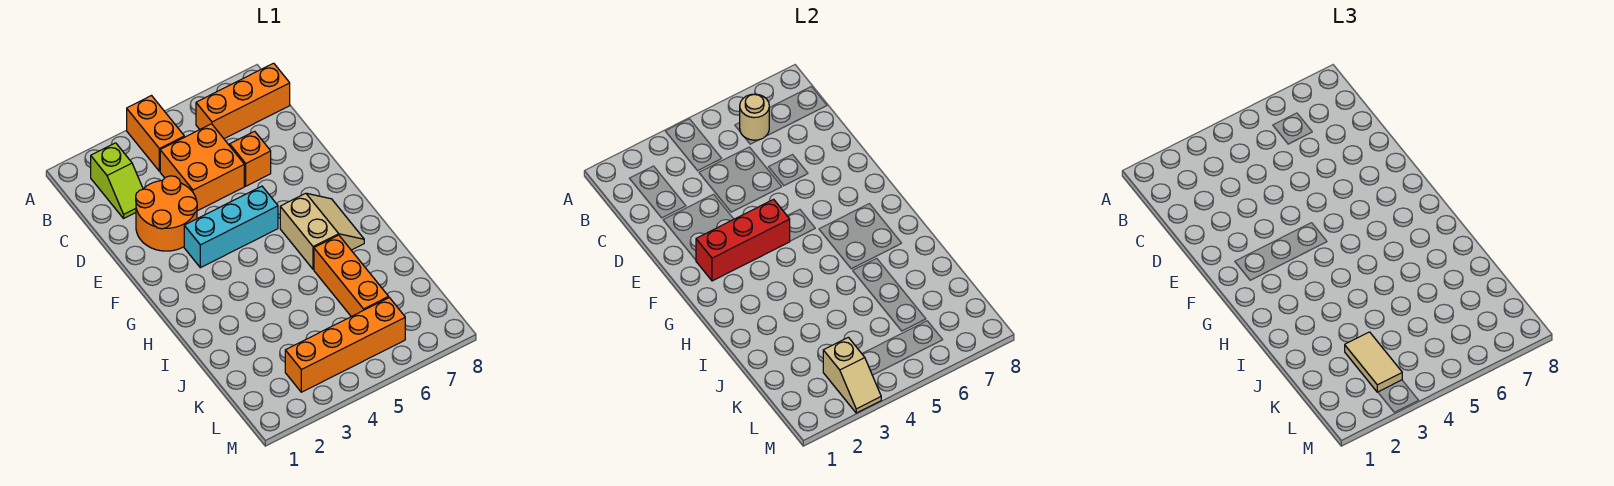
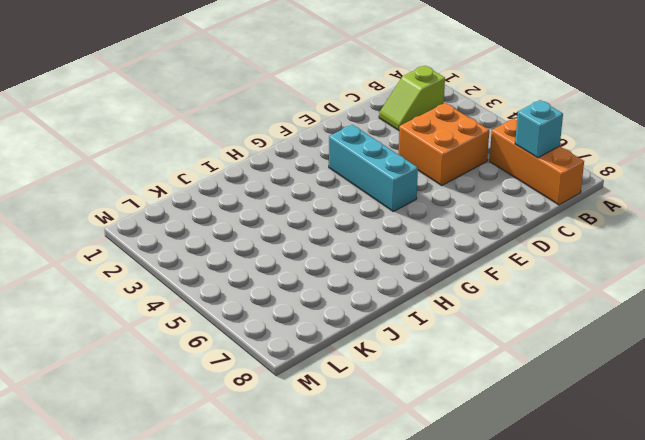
cyan 1x1 brick [515,100,563,158] -> none
none -> orange 1x2 brick [127,96,184,171]
none -> orange 2x2 round brick [136,176,197,251]
none -> orange 1x1 brick [230,131,271,186]

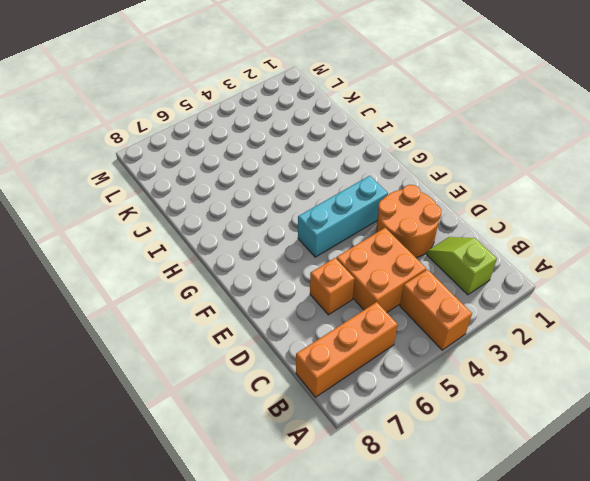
none -> tan 2x2 slope [280,193,364,269]
none -> orange 1x3 brick [314,235,389,317]
none -> orange 1x4 brick [285,298,405,392]

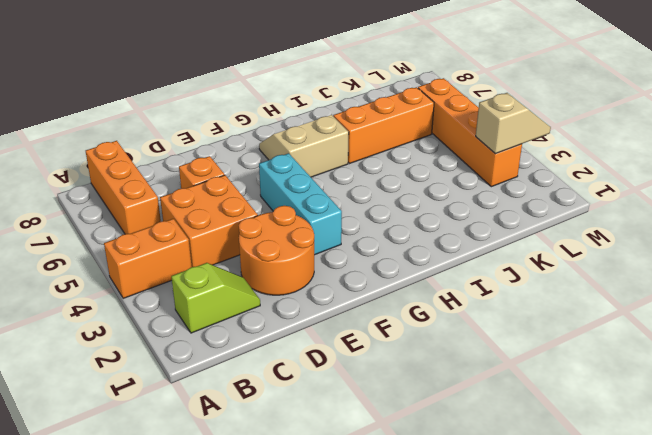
none -> tan 1x1 round brick [740,94,769,140]
none -> red 1x3 brick [696,199,790,281]
none -> tan 1x2 tile [1345,332,1402,392]

